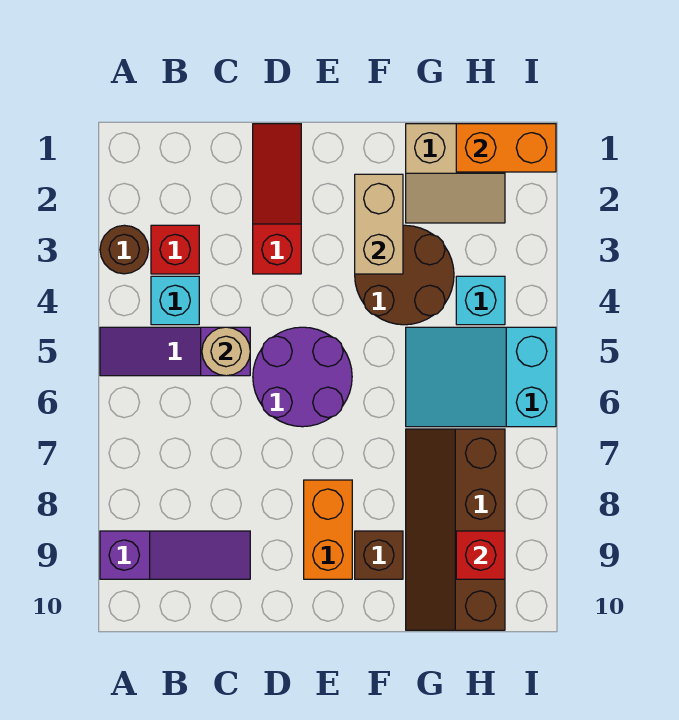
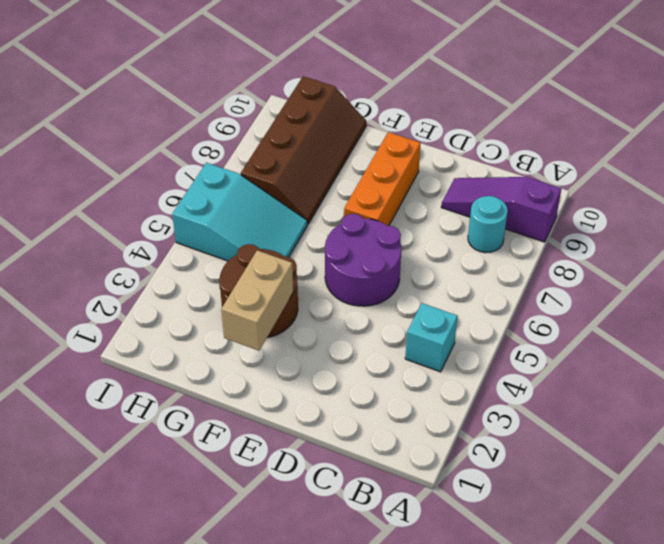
cyan 1x1 round brick [468,196,508,253] -> none
orange 1x3 brick [344,132,421,226] -> orange 1x2 brick [304,480,352,579]
none -> brown 1x1 round brick [100,225,148,274]
none -> purple 1x3 slope [100,327,250,376]
none -> red 1x1 brick [151,225,199,274]

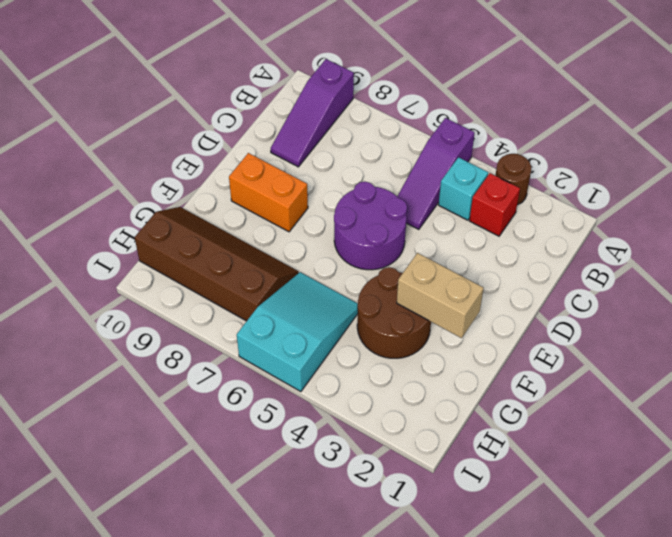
purple 1x3 slope [397,118,475,229] -> purple 1x3 slope turned to [100,327,250,376]
none -> red 1x3 slope [253,124,301,274]
none -> brown 1x1 brick [355,531,403,579]
none -> tan 2x2 slope [406,124,505,223]

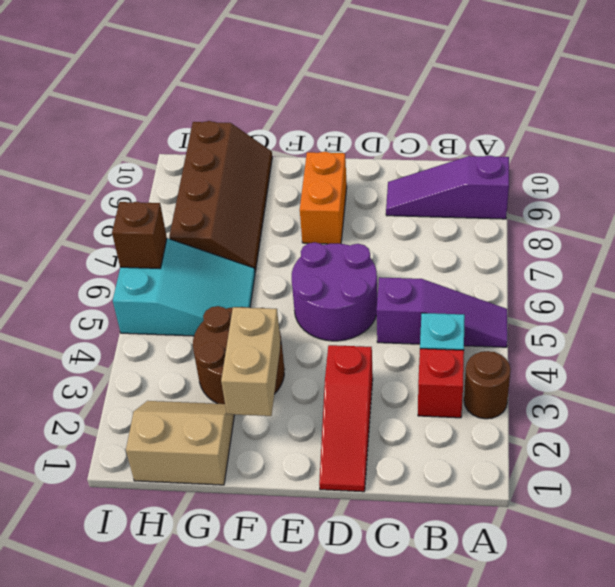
brown 1x1 brick [112,202,167,268] -> brown 1x1 brick moved to [355,531,403,579]
none -> cyan 1x1 brick [456,276,505,325]
none -> tan 1x1 round brick [202,327,250,376]
none -> orange 1x2 brick [456,124,556,172]

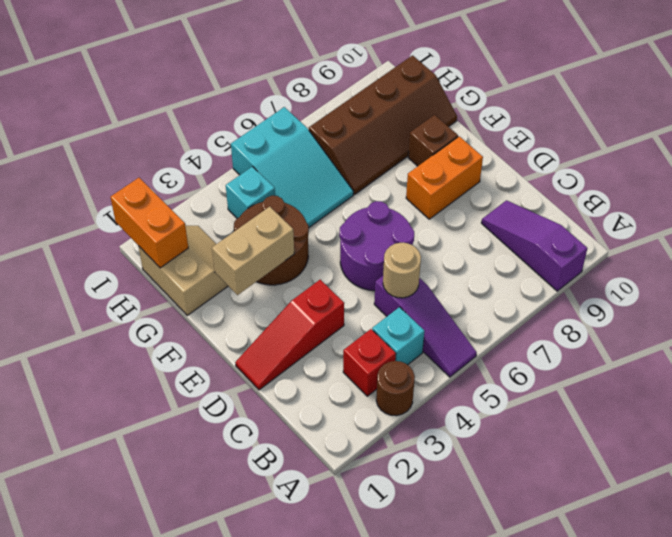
none -> red 1x1 brick [456,531,505,579]

